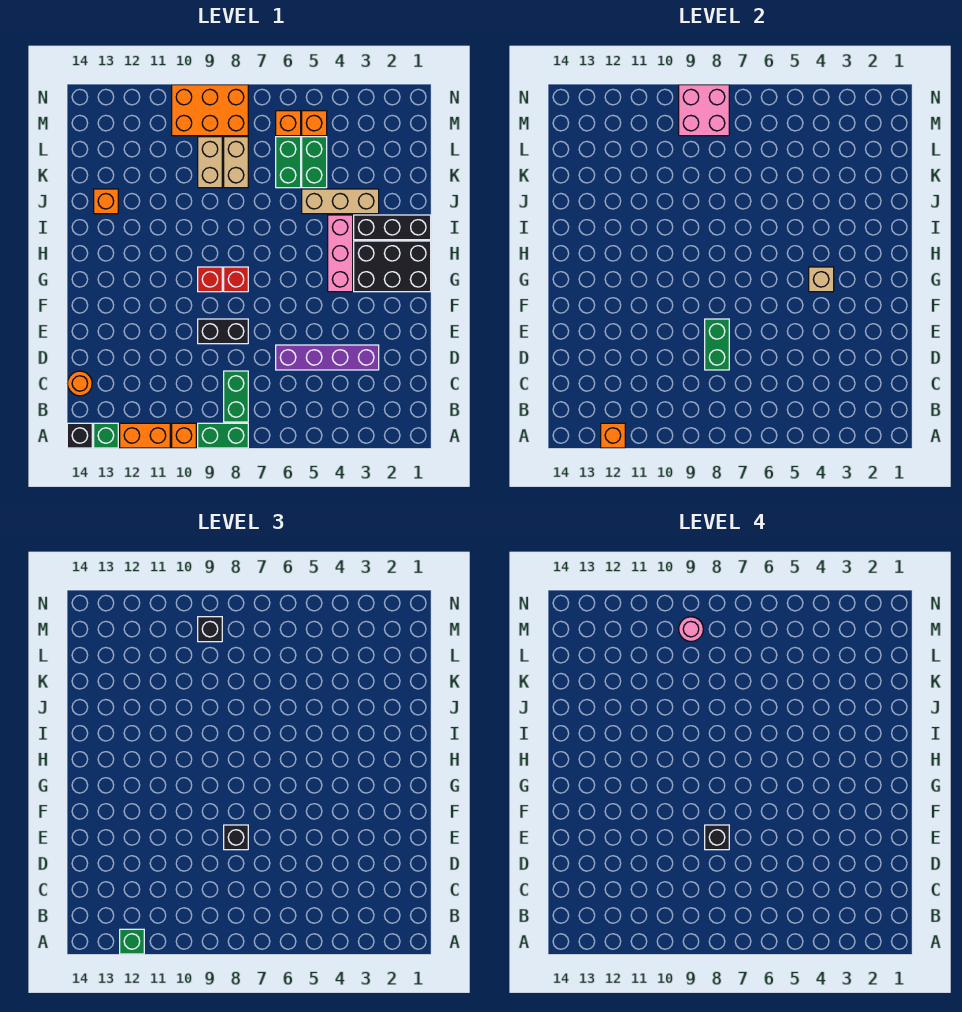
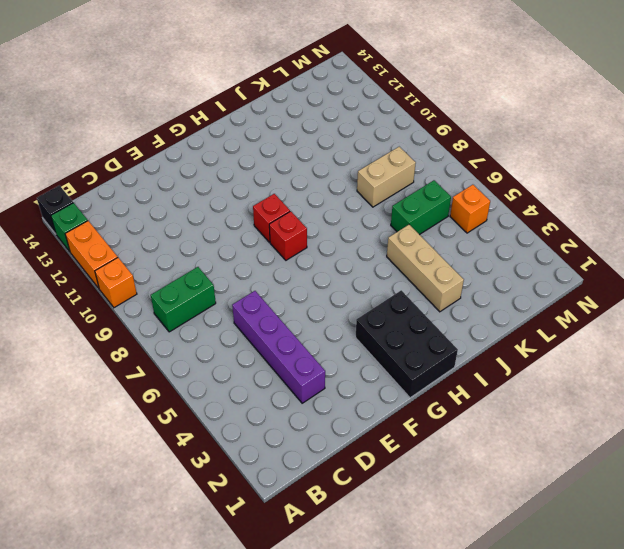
none -> green 1x2 brick [198,423,248,448]
none -> orange 1x1 round brick [68,371,92,396]
none -> black 1x2 brick [198,319,248,344]
none -> pink 1x3 brick [328,215,353,292]

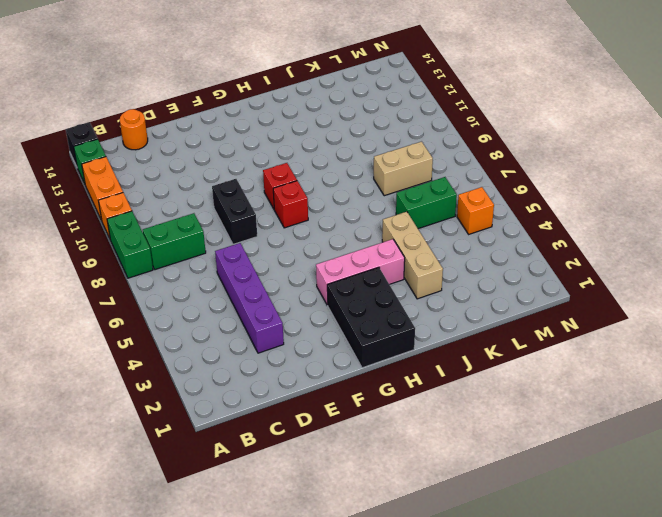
none -> black 1x3 brick [354,215,431,240]
none -> orange 1x1 brick [94,189,118,214]
none -> green 1x2 brick [302,137,327,188]
none -> tan 1x2 brick [198,137,222,188]

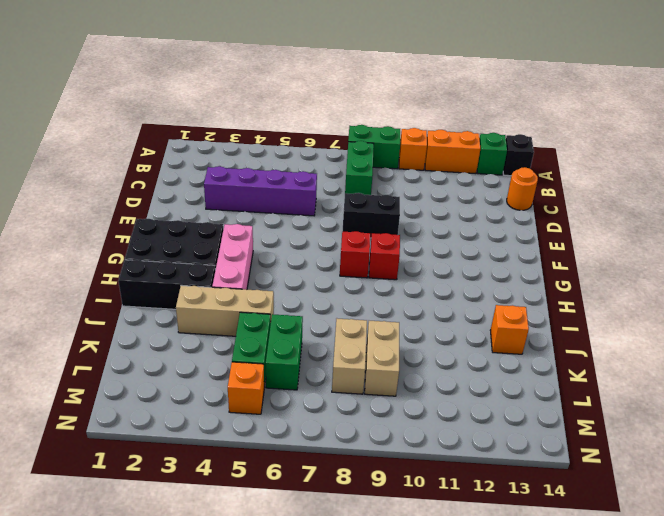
none -> orange 1x1 brick [276,111,301,136]
none -> orange 2x3 brick [172,85,248,136]
none -> orange 1x1 brick [601,423,625,448]
none -> green 1x2 brick [705,319,729,370]

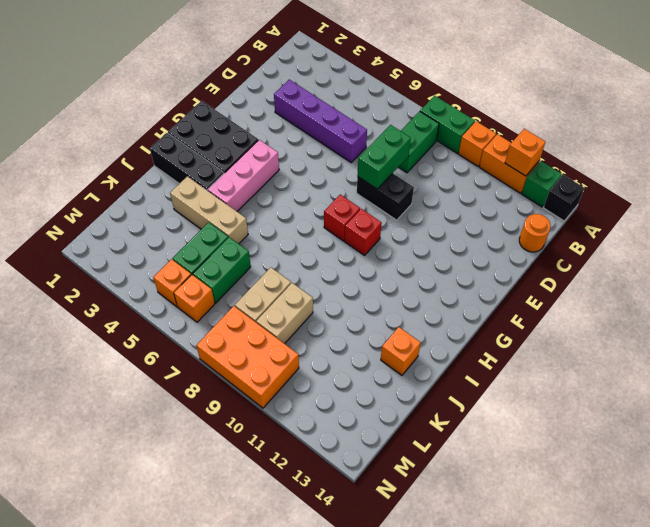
none -> tan 1x1 brick [809,267,834,292]
none -> pink 2x2 brick [679,85,729,136]
none -> green 1x1 brick [120,929,144,954]
none -> black 1x1 brick [224,825,248,850]

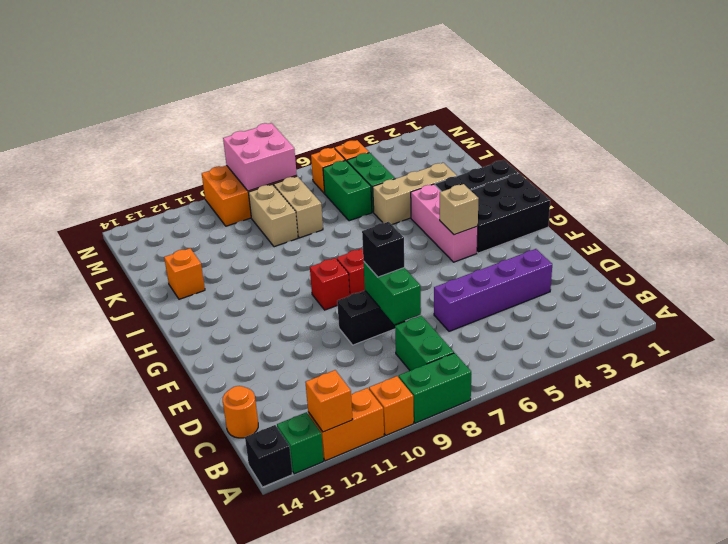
none -> green 1x1 brick [120,929,144,954]
none -> black 1x1 brick [198,617,222,642]
none -> black 1x1 brick [705,825,729,850]
none -> pink 1x1 round brick [679,617,703,642]

